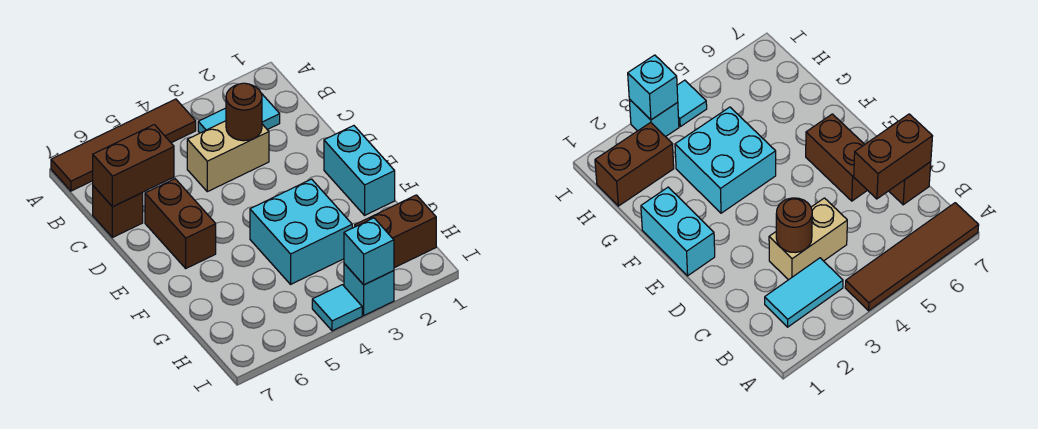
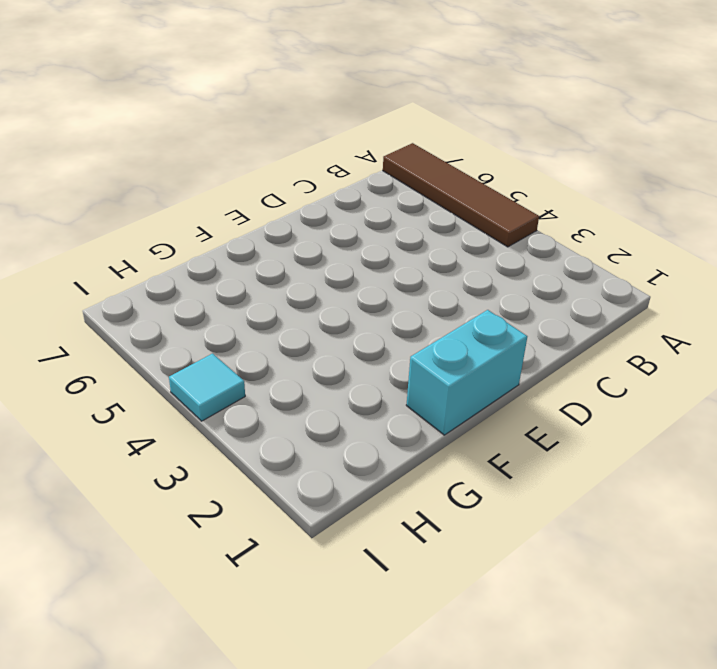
none -> cyan 1x2 tile [198,93,280,133]
none -> tan 1x2 brick [187,121,269,192]
none -> brown 1x1 brick [93,186,143,238]

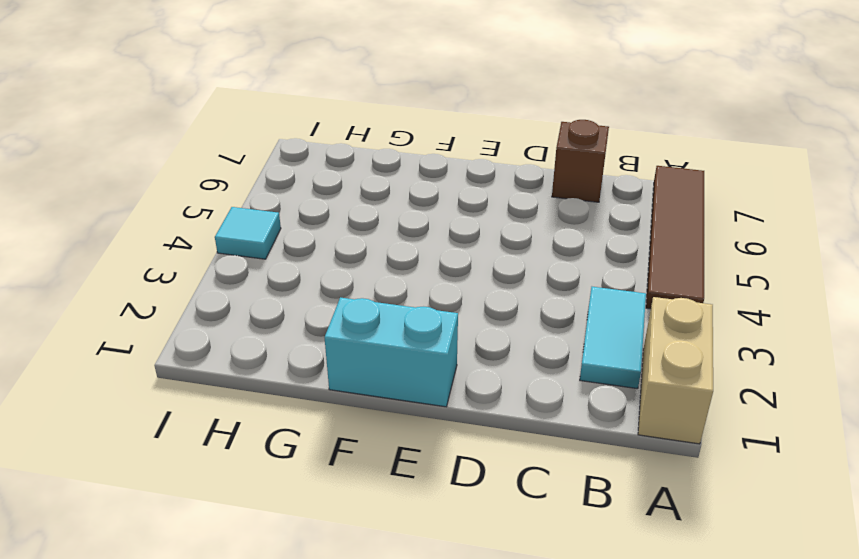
tan 1x2 brick [638,297,713,444] -> tan 1x2 brick moved to [187,121,269,192]
none -> brown 1x2 brick [145,179,216,268]
none -> cyan 2x2 brick [250,179,352,284]
none -> brown 1x2 brick [355,195,436,268]

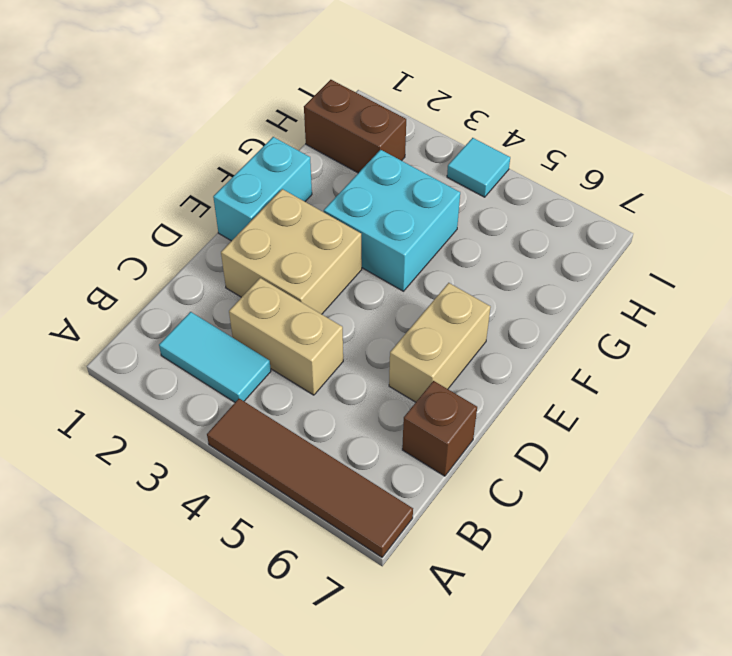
tan 2x2 brick [221,189,362,314] -> none
tan 1x2 brick [389,283,491,402] -> brown 1x2 brick [145,179,216,268]
none -> cyan 1x1 brick [344,264,394,315]
none -> brown 1x1 round brick [226,83,262,141]
none -> brown 1x2 brick [93,125,174,207]

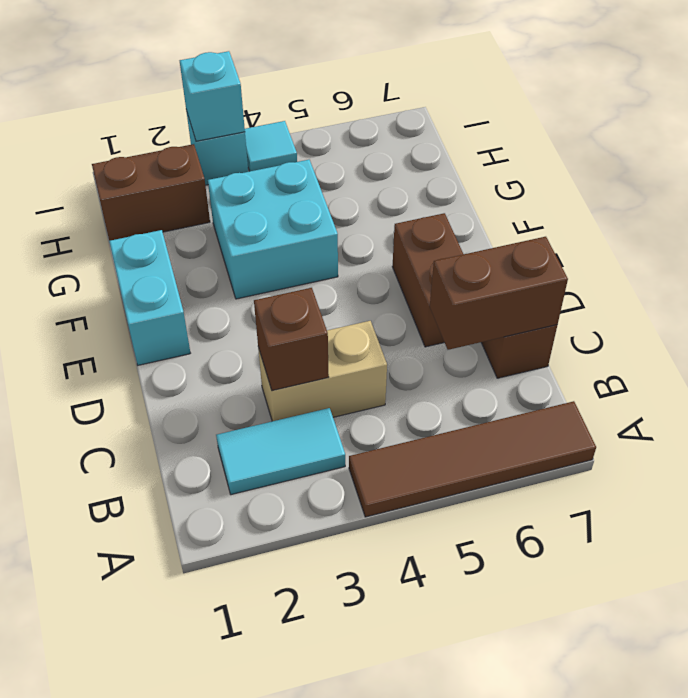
brown 1x1 brick [254,288,329,391] -> brown 1x1 round brick [226,83,262,141]

